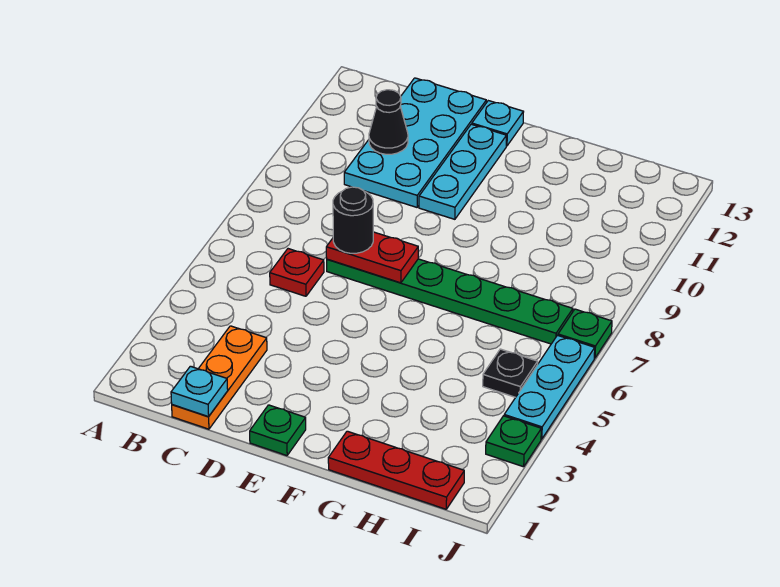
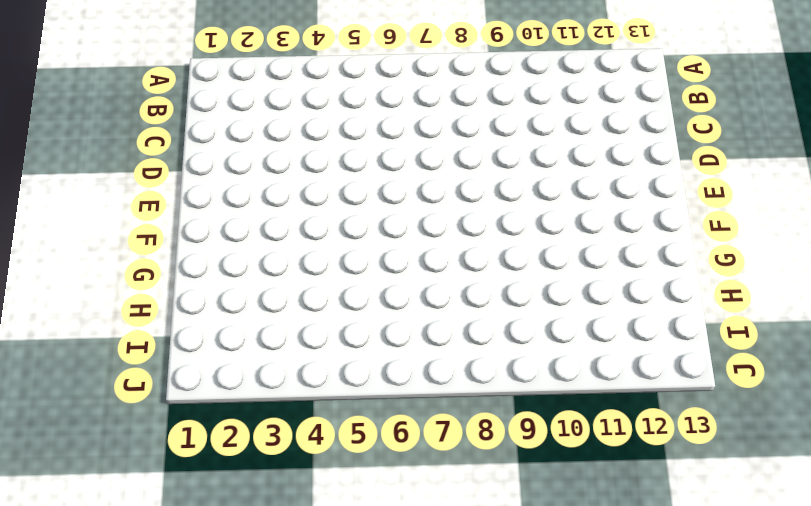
none -> orange 1x3 plate [172,326,267,429]
none -> red 1x1 plate [270,249,324,296]
none -> cyan 2x4 plate [344,78,486,207]

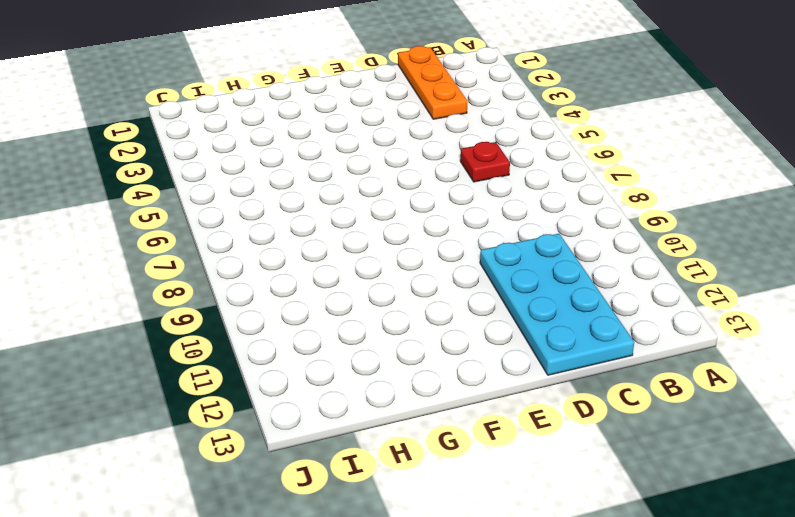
none -> green 1x6 plate [327,259,573,344]
none -> green 1x1 plate [250,405,306,456]
none -> cyan 1x3 plate [419,124,506,219]

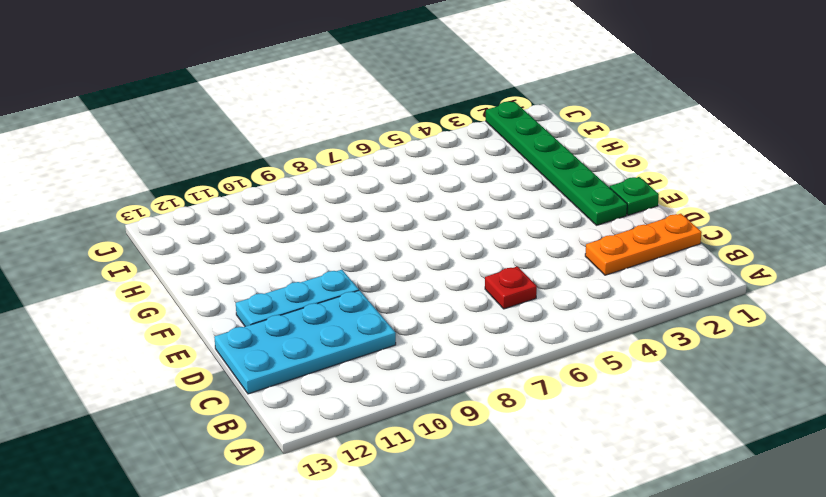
green 1x6 plate [486,101,627,225] -> green 1x6 plate moved to [327,259,573,344]
none -> cyan 1x1 plate [472,101,523,146]
none -> red 1x3 plate [328,431,464,509]
none -> black 1x1 plate [483,349,538,397]

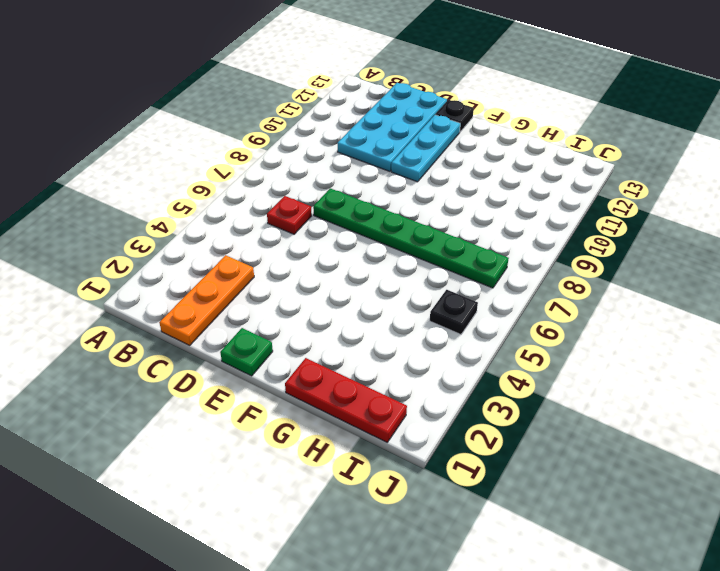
black 1x1 plate [435,100,474,132] -> cyan 1x1 plate [472,101,523,146]
none -> green 1x1 plate [486,416,541,467]
none -> cyan 1x3 plate [504,335,595,439]
none -> green 1x1 plate [558,309,612,358]

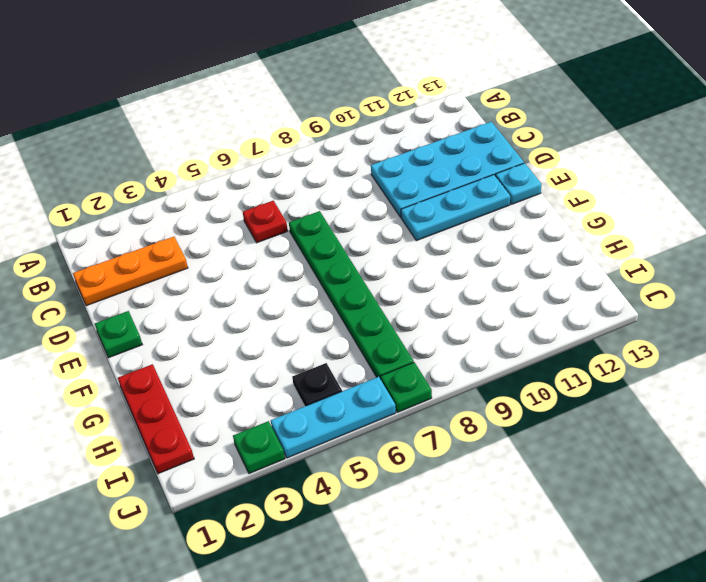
none -> cyan 1x1 plate [171,366,228,417]
none -> black 1x1 cone [369,90,408,154]
none -> red 1x2 plate [326,232,418,283]

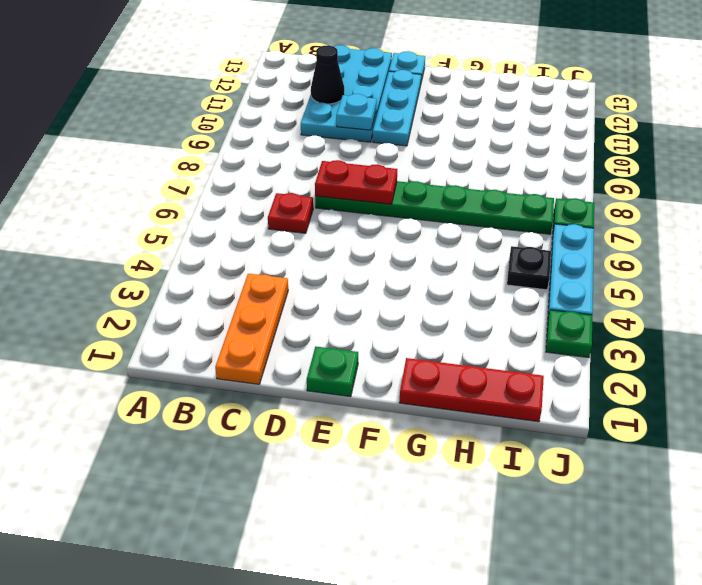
cyan 1x1 plate [336,94,377,130] -> cyan 1x1 plate moved to [171,366,228,417]
none -> black 1x1 round brick [333,187,373,253]

